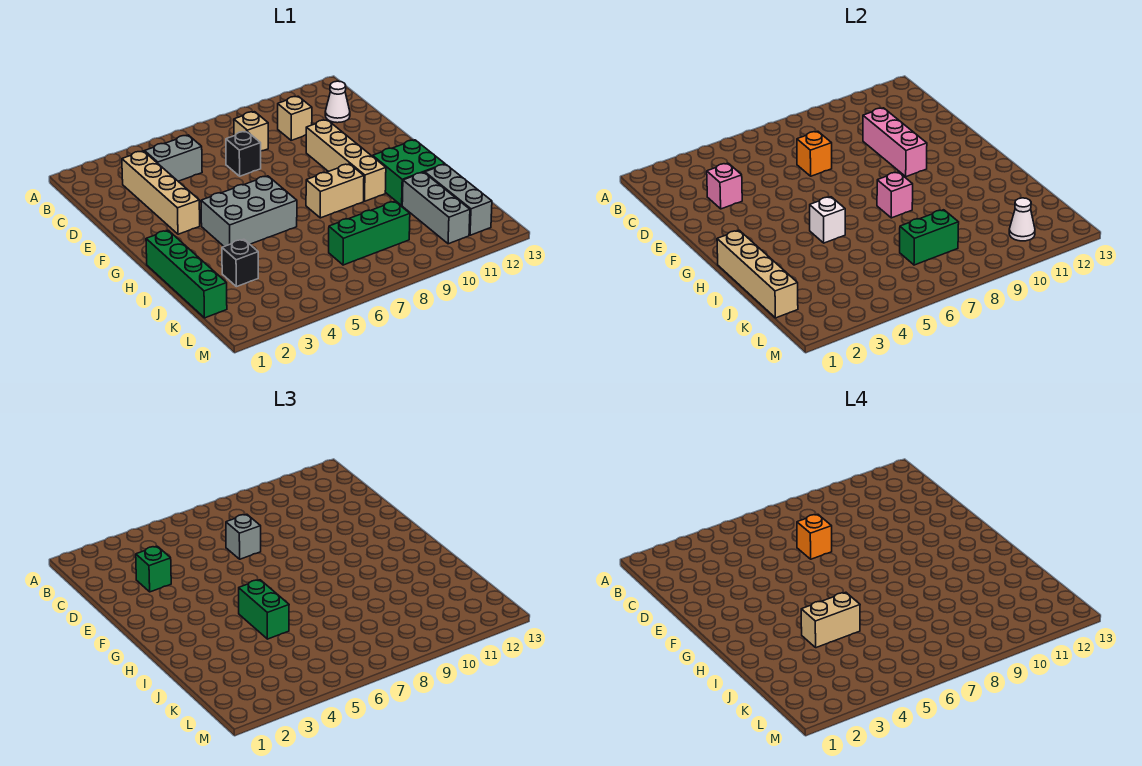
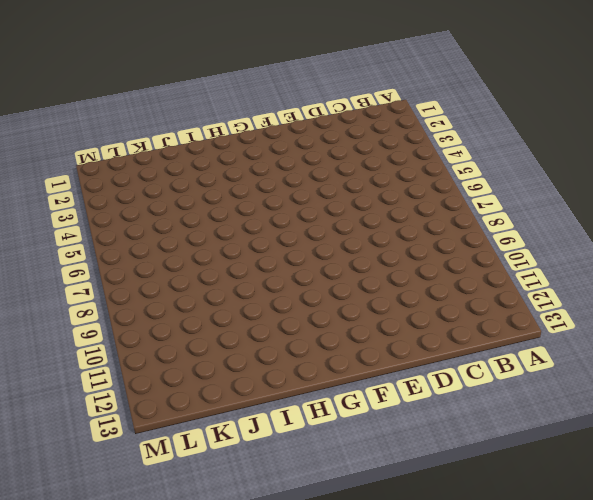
none -> tan 1x4 brick [122,151,200,234]
none -> grey 1x2 brick [145,135,202,181]
none -> tan 1x1 brick [234,112,268,151]

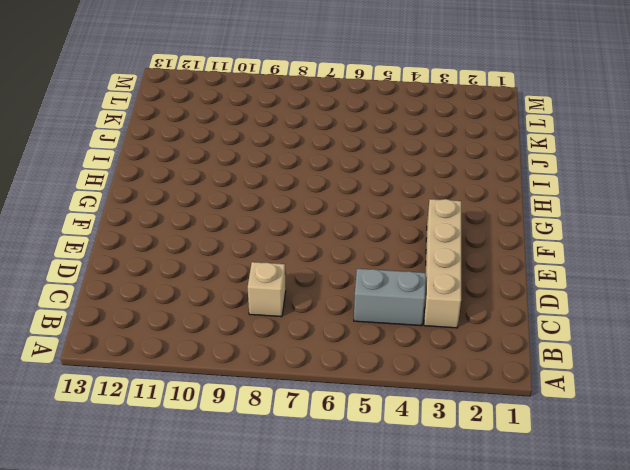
none -> tan 1x1 brick [278,96,312,140]
none -> white 1x1 cone [325,81,350,123]
none -> black 1x1 brick [226,131,261,176]

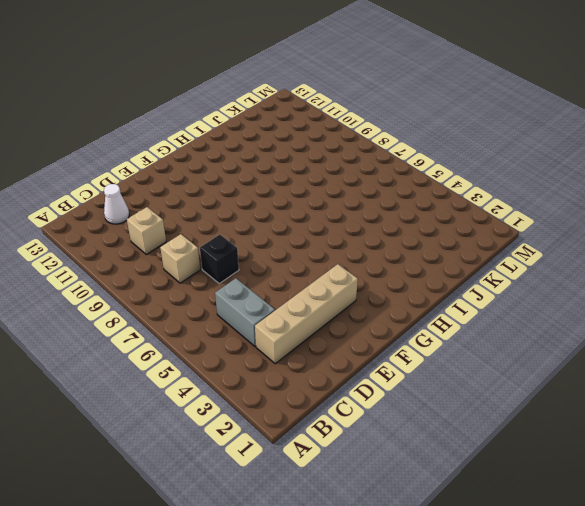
none -> tan 1x4 brick [306,120,386,201]
none -> grey 2x3 brick [201,176,297,246]
none -> green 1x4 brick [146,230,227,318]

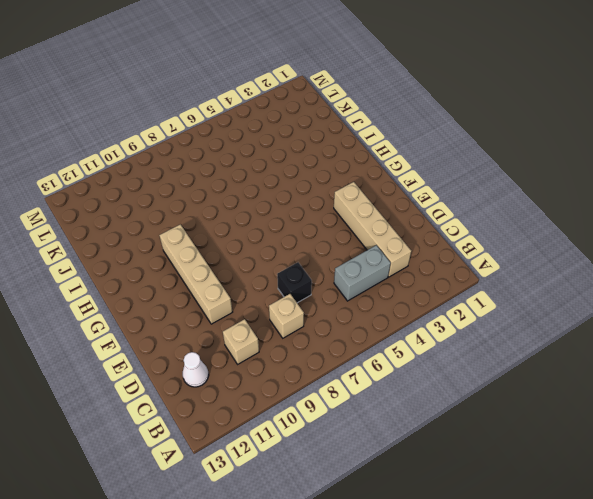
none -> grey 2x3 brick [201,176,297,246]
none -> green 1x4 brick [146,230,227,318]
none -> tan 1x2 brick [306,164,364,218]

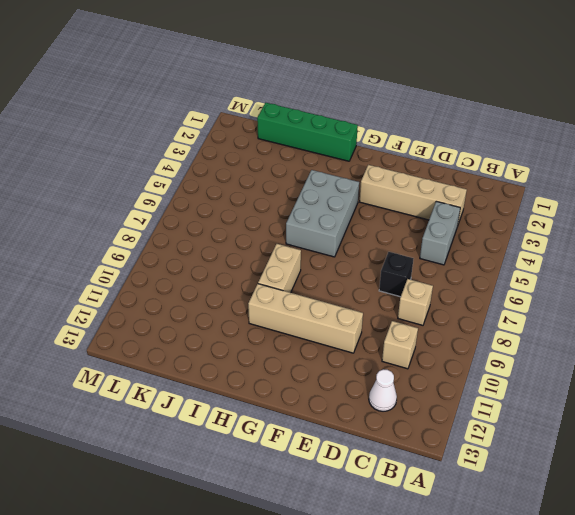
none -> green 2x2 brick [373,140,445,205]
none -> black 1x1 brick [222,239,258,287]
none -> grey 1x3 brick [402,172,470,244]

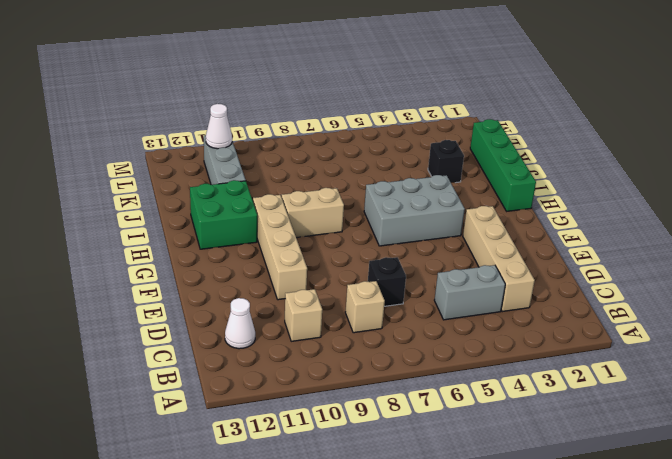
none -> grey 1x3 brick [425,164,492,235]
none -> green 1x3 brick [329,202,410,265]
none -> pink 1x1 brick [707,163,742,209]

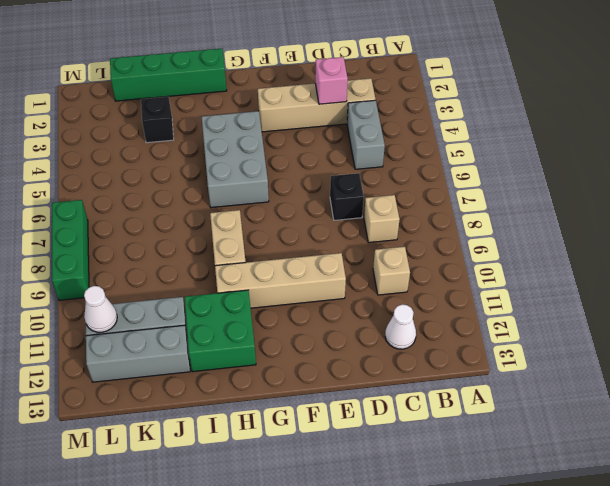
green 1x3 brick [52,200,89,300] -> green 1x3 brick moved to [329,202,410,265]
none -> orange 1x1 brick [797,131,832,176]
none -> pink 1x3 brick [863,108,927,177]
none -> tan 1x4 brick [717,230,798,318]

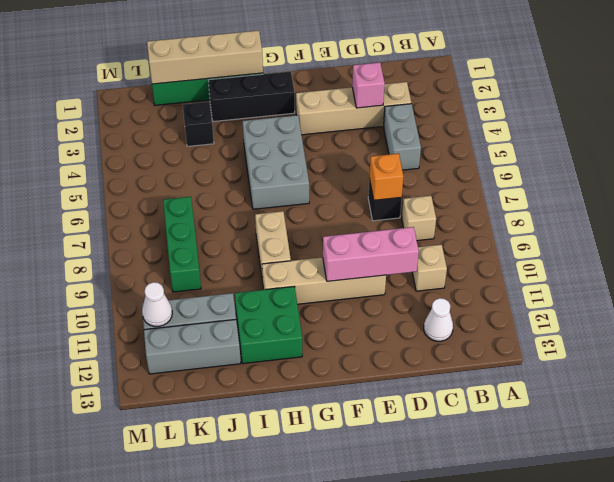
black 1x3 brick [208,72,295,122] -> none
none -> white 1x1 brick [810,197,845,243]
none -> pink 1x1 brick [877,172,913,218]
none -> green 1x2 brick [900,210,959,265]

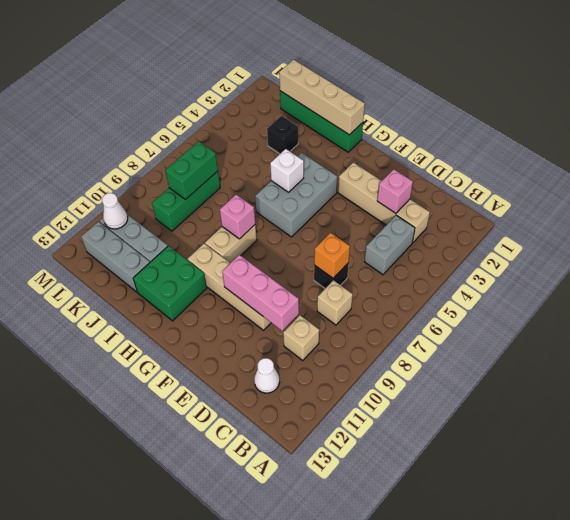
none -> green 1x1 brick [136,546,171,592]
none -> grey 1x1 brick [226,514,261,559]
none -> green 1x2 brick [239,580,289,639]

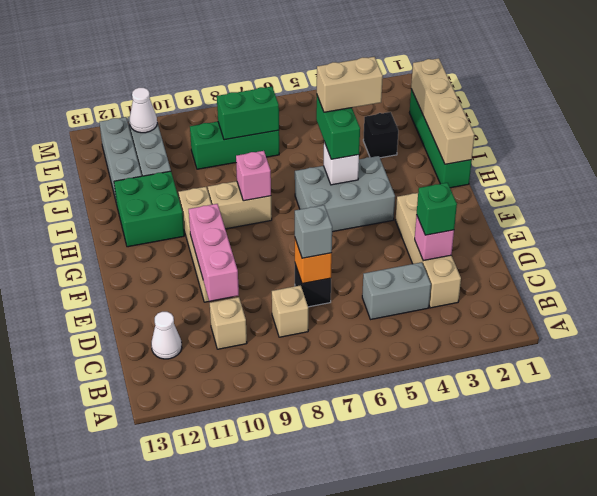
none -> orange 1x1 brick [797,514,832,559]

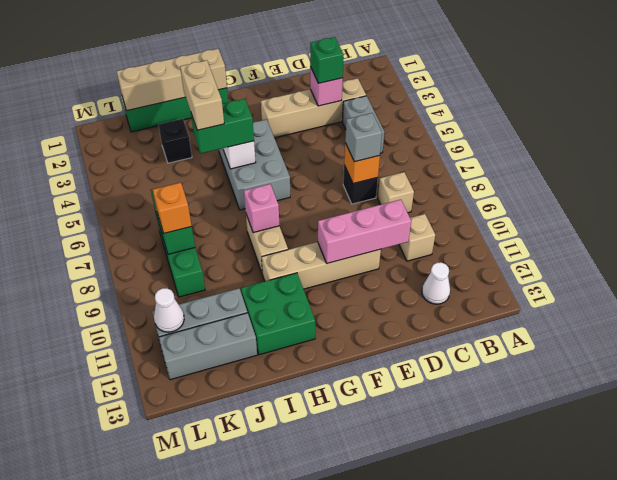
orange 1x1 brick [153,183,192,233] -> orange 1x1 brick moved to [797,514,832,559]

